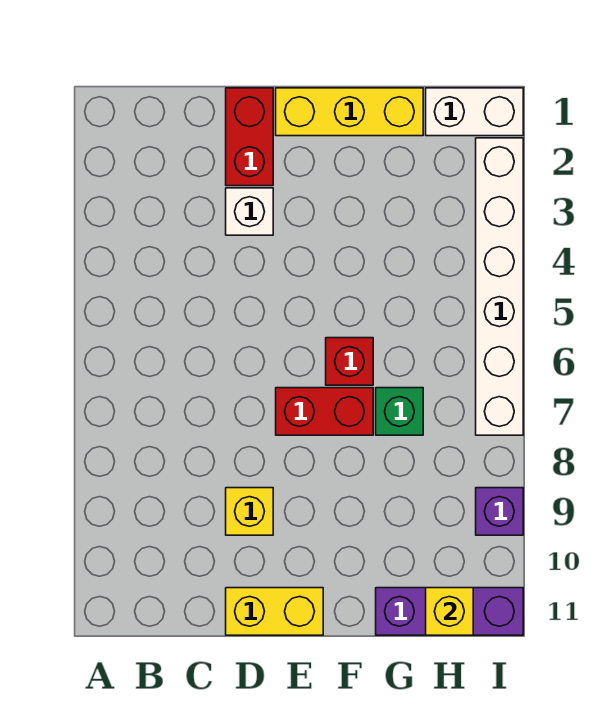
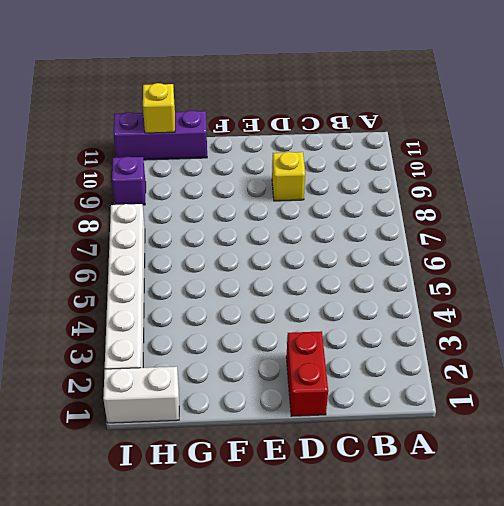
none -> white 1x1 brick [226,188,273,235]
none -> yellow 1x2 brick [226,588,323,635]
none -> yellow 1x3 brick [276,88,423,136]

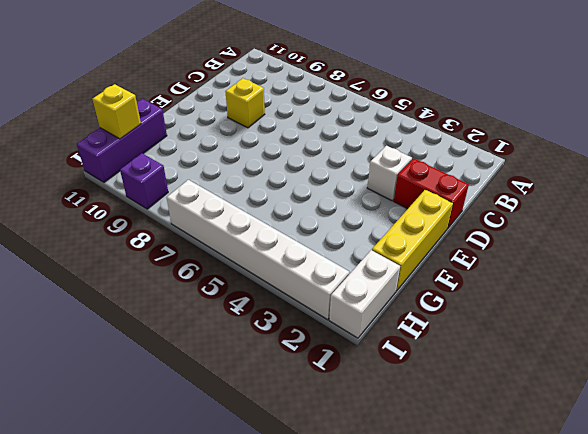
none -> yellow 1x2 brick [226,588,323,635]
none -> red 1x2 brick [276,388,373,435]
none -> red 1x1 brick [326,338,373,385]

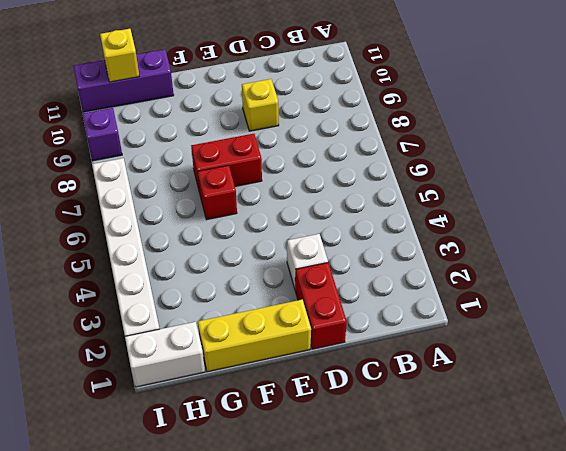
none -> yellow 1x2 brick [226,588,323,635]
none -> green 1x1 brick [376,388,423,435]

